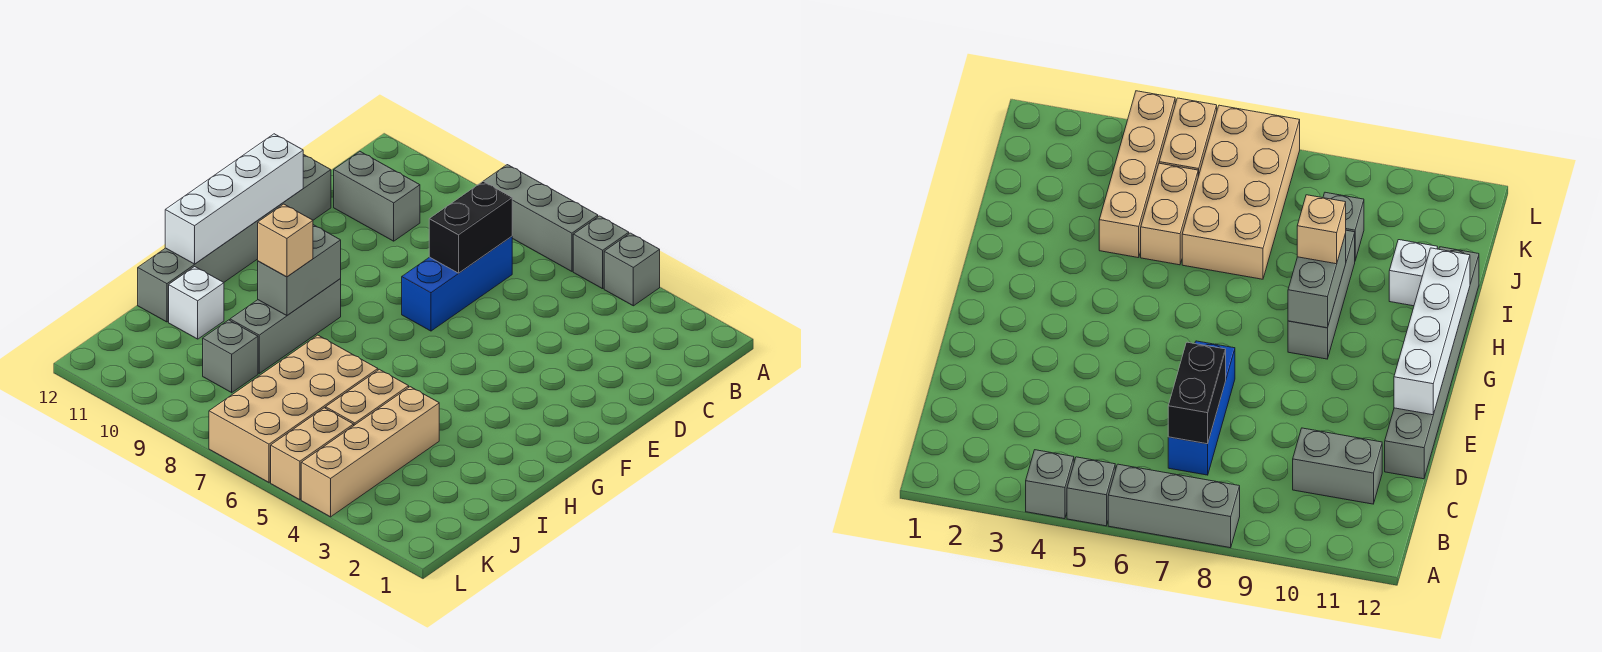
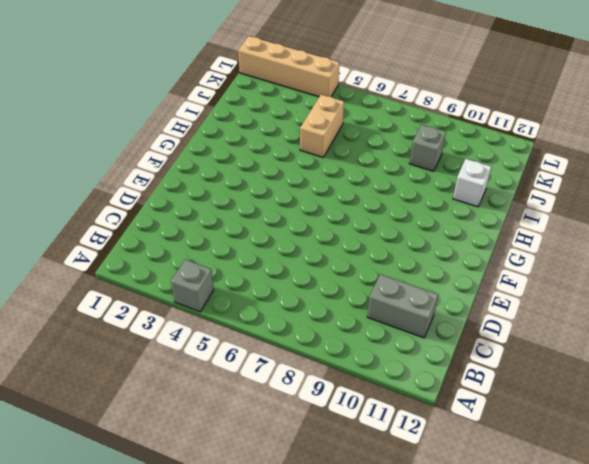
tan 1x4 brick [238,36,339,97] -> tan 1x4 brick turned to [301,387,439,517]
none -> grey 1x1 brick [573,216,629,289]
none -> grey 1x3 brick [484,165,598,271]
none -> blue 1x3 brick [402,236,512,331]

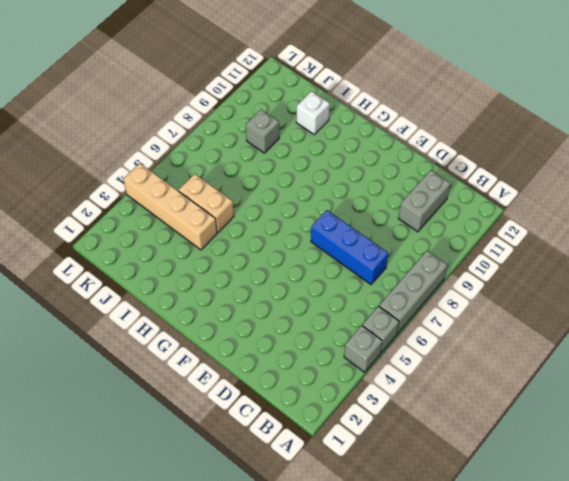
none -> grey 1x6 brick [138,154,331,322]
none -> grey 1x3 brick [230,279,341,373]
none -> tan 2x4 brick [209,335,378,482]

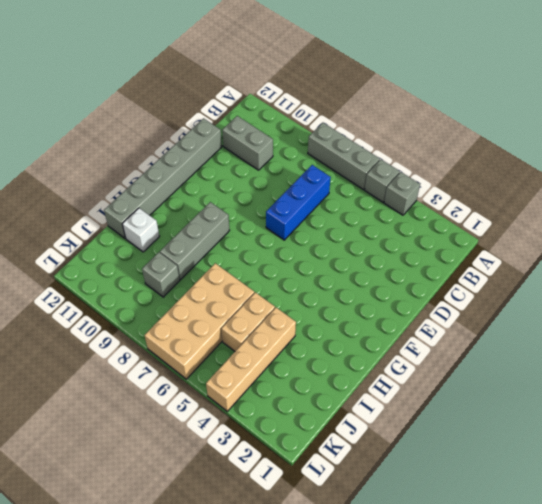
none -> tan 1x2 brick [271,408,354,500]
none -> black 1x2 brick [429,181,512,273]
none -> white 1x4 brick [165,134,303,264]

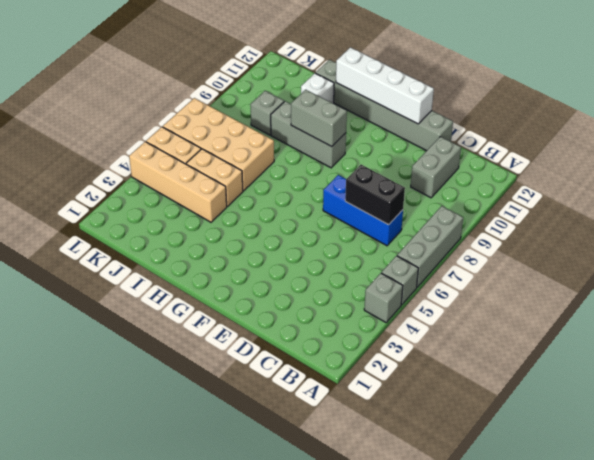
none -> tan 1x1 brick [258,204,313,277]

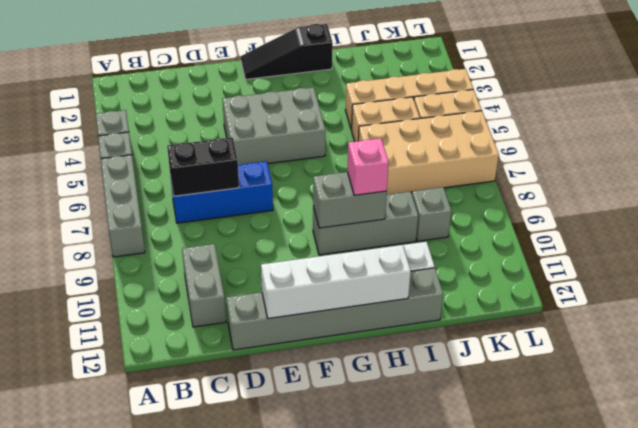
grey 2x3 brick [223,87,326,165] -> none
black 1x3 slope [241,24,333,79] -> none
pink 1x1 brick [347,138,389,195] -> tan 1x1 brick [258,204,313,277]

